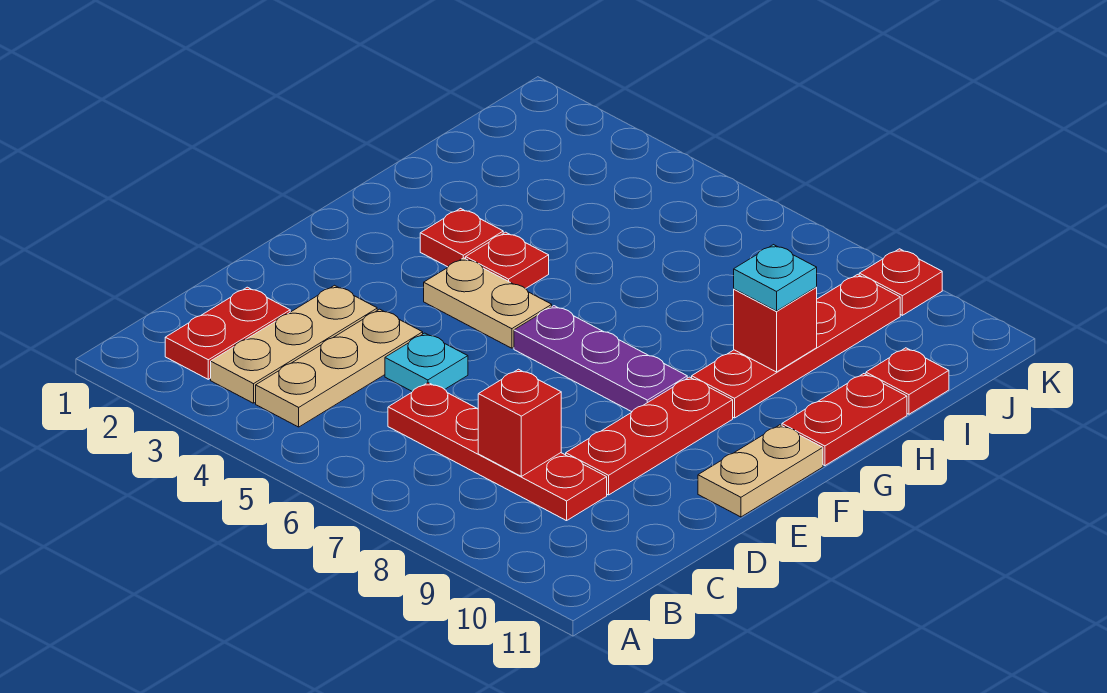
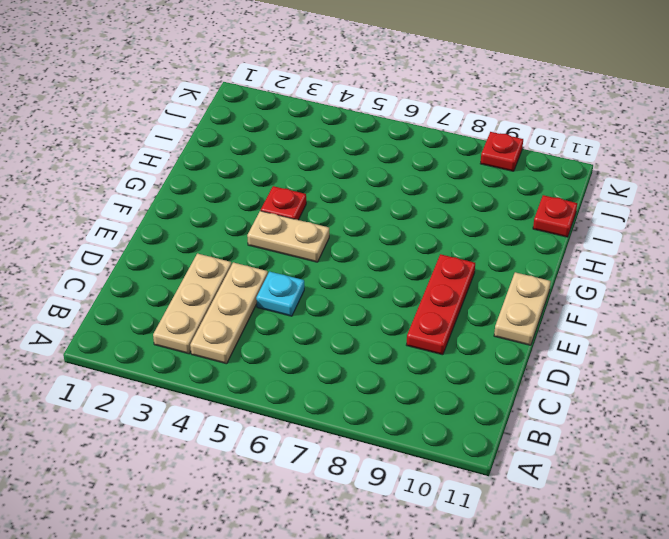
none -> red 1x2 plate [165,287,290,379]
none -> red 1x4 plate [388,383,607,521]
none -> purple 1x3 plate [514,306,687,412]

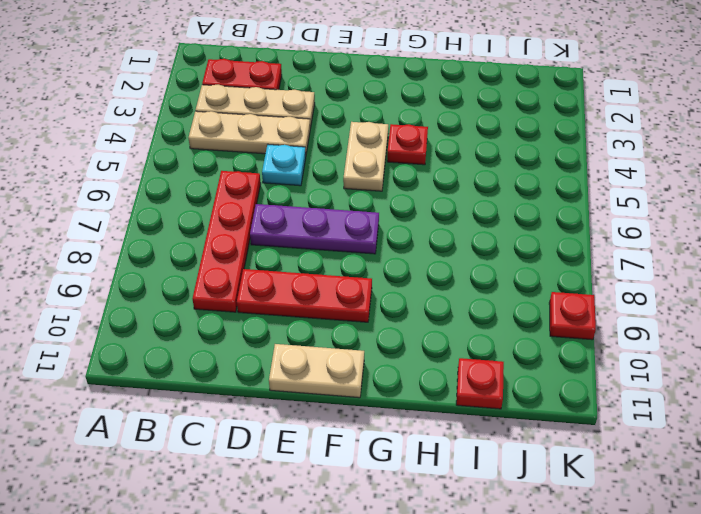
purple 1x3 plate [250,204,379,254] -> purple 1x3 plate turned to [514,306,687,412]
none -> red 1x1 plate [420,208,503,267]
none -> red 1x4 plate [692,275,900,418]
none -> red 1x2 plate [782,374,907,466]

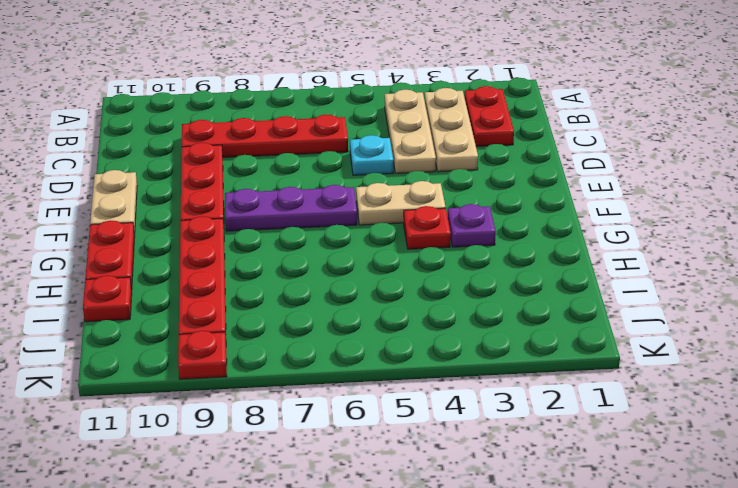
purple 1x1 plate [448,204,496,247] -> red 1x1 plate [420,208,503,267]
none -> red 1x1 brick [478,369,561,476]
none -> red 1x1 brick [734,287,817,372]
none -> cyan 1x1 plate [734,245,817,311]

